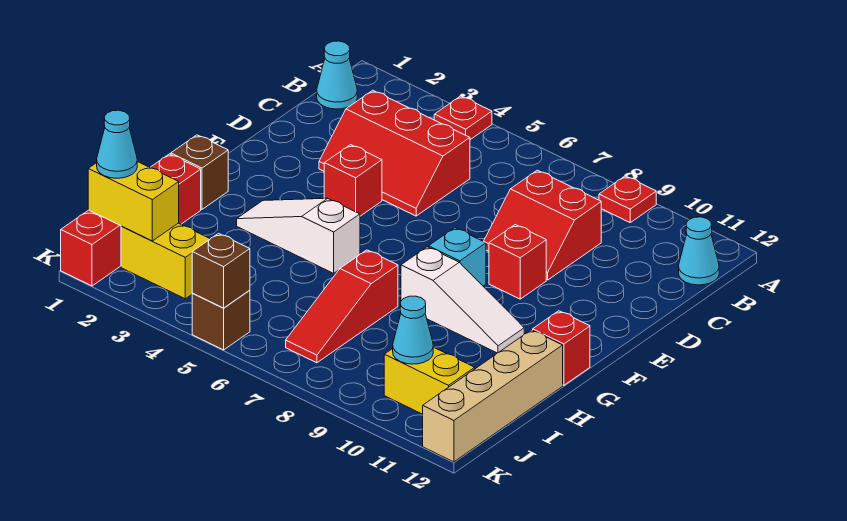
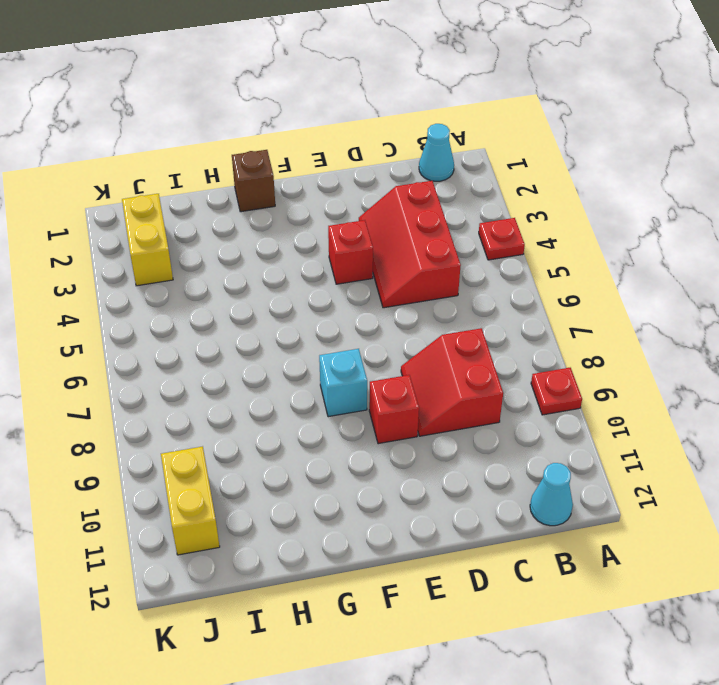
none -> white 1x3 slope [237,198,360,273]
none -> white 1x3 slope [401,247,524,353]
none -> red 1x1 brick [533,311,590,385]

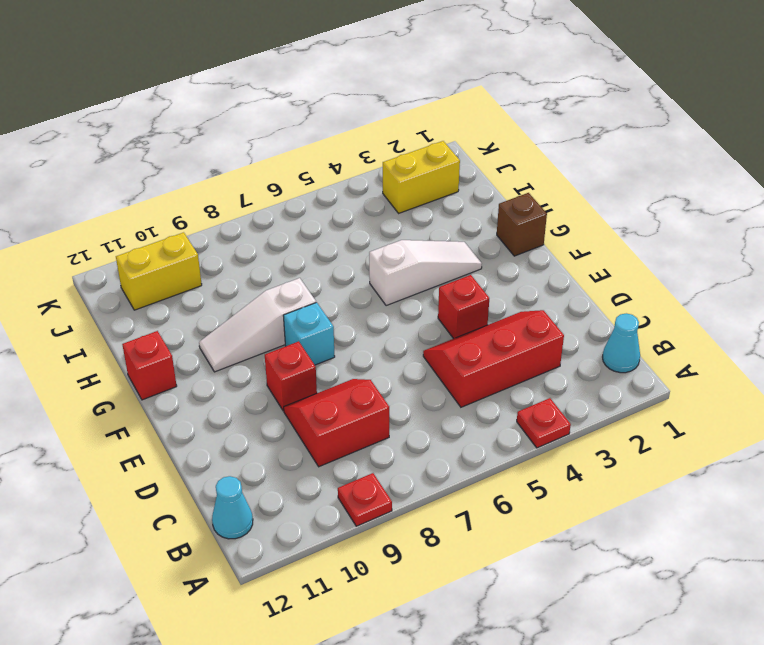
none -> red 1x4 brick [61,154,201,286]
none -> red 1x3 slope [286,250,398,363]
none -> tan 1x4 brick [423,330,563,462]

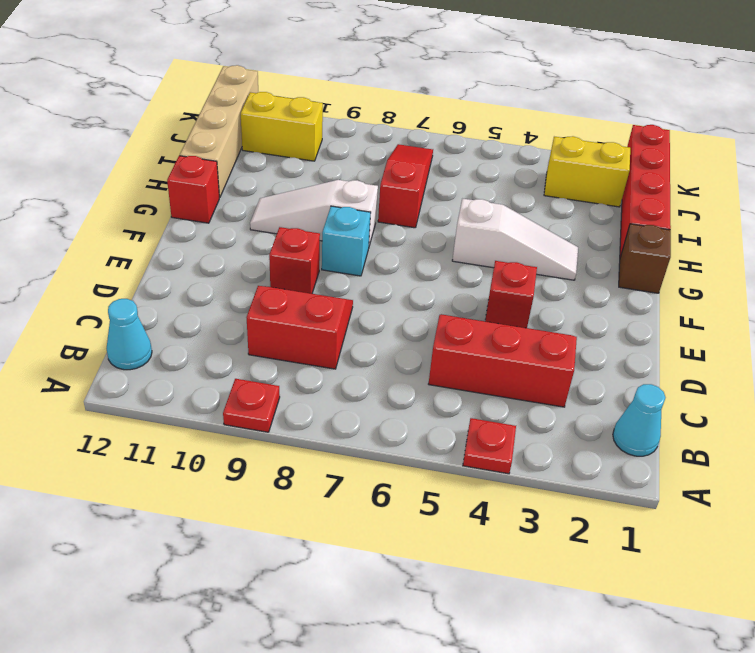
none -> brown 1x1 brick [192,290,250,350]
none -> yellow 1x2 brick [88,161,179,241]
none -> cyan 1x1 cone [393,296,433,364]

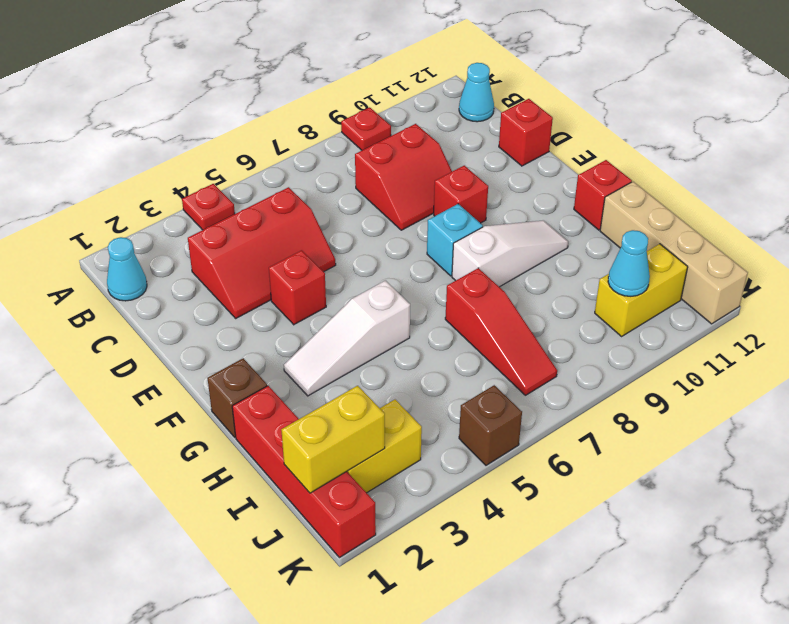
red 1x1 brick [499,99,553,166] -> none
none -> brown 1x1 brick [192,234,250,308]
none -> cyan 1x1 cone [97,110,137,178]

